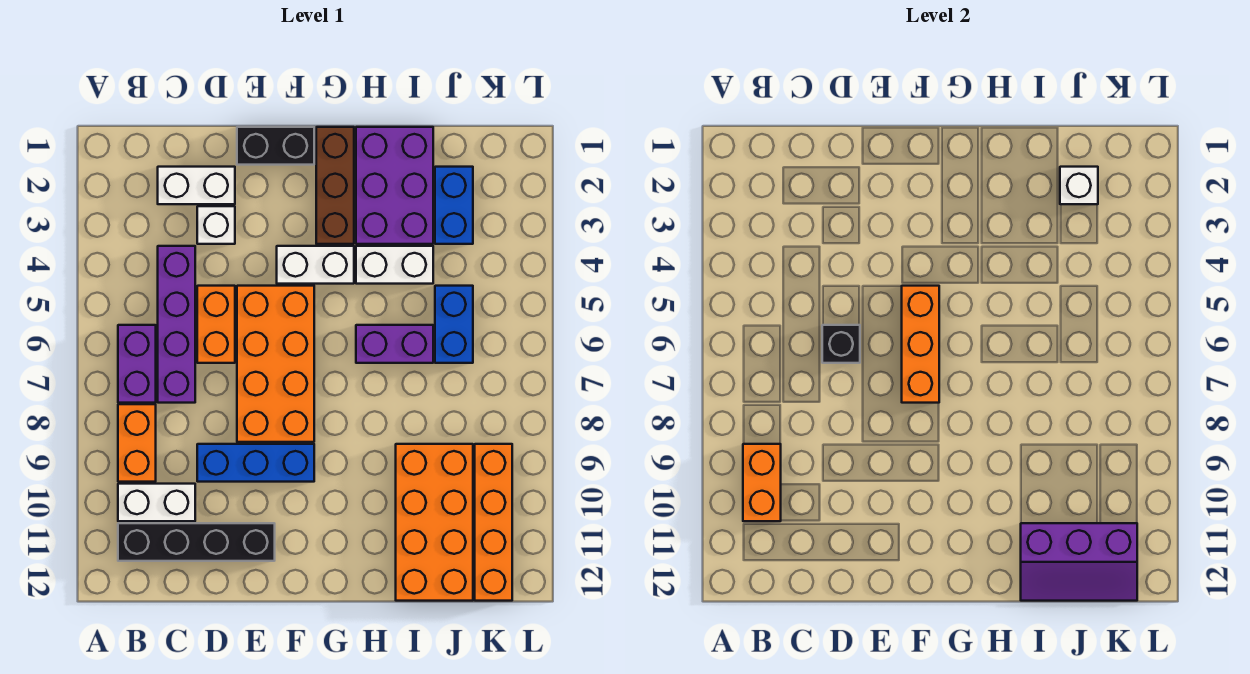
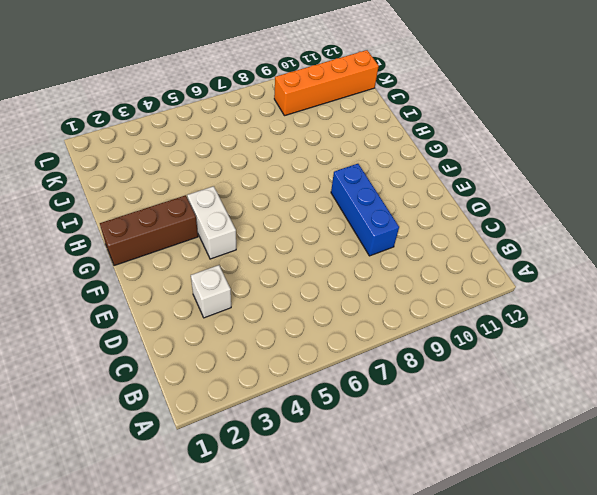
none -> purple 1x2 brick [118,325,156,403]
none -> orange 1x2 brick [118,404,156,482]
none -> white 1x2 brick [118,484,195,521]

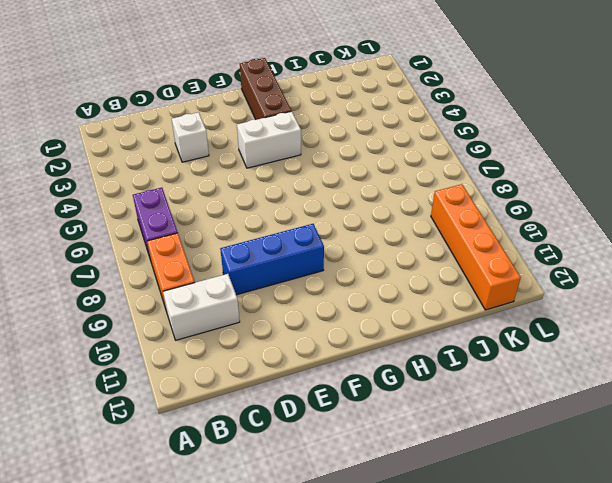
none -> black 1x4 brick [118,523,275,561]
none -> white 1x2 brick [158,167,235,204]
none -> purple 1x4 brick [158,246,195,403]

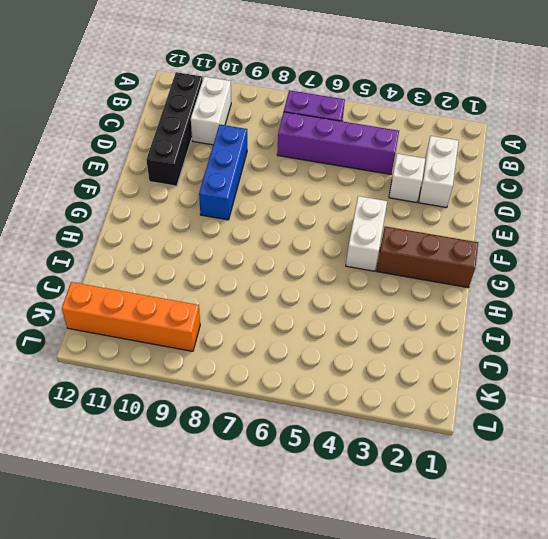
none -> orange 1x2 brick [118,404,156,482]
none -> orange 1x2 brick [197,286,235,363]
none -> black 1x2 brick [237,127,314,165]

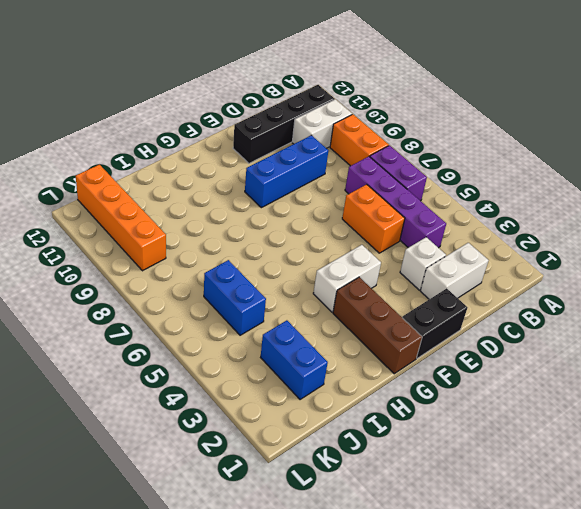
none -> orange 2x4 brick [237,286,314,442]
none -> purple 2x3 brick [356,127,433,244]
none -> white 1x2 brick [356,246,433,284]

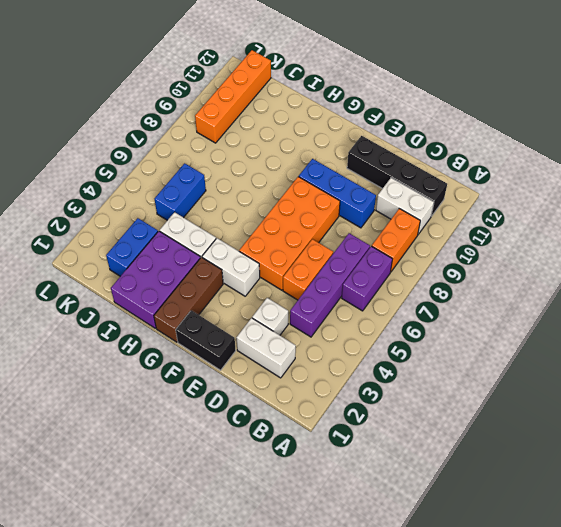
none -> purple 1x2 brick [356,325,433,363]
none -> orange 2x4 brick [396,444,473,601]
none -> orange 1x2 brick [743,444,781,521]

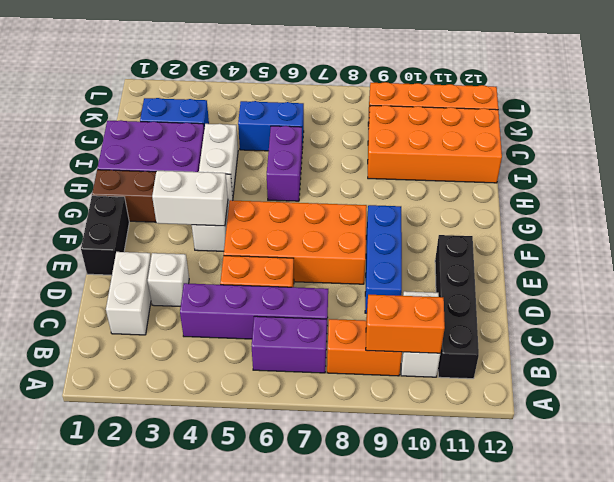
white 1x2 brick [152,171,228,226] -> none
none -> black 1x1 brick [822,325,860,363]
none -> orange 1x3 brick [902,286,939,403]
none -> purple 2x3 slope [1021,523,1137,601]

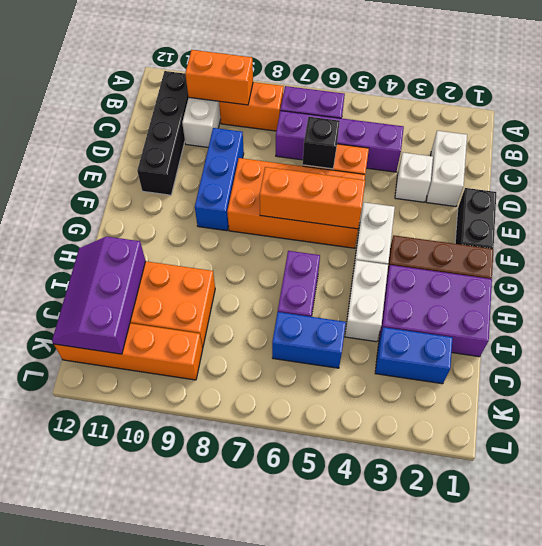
none -> white 1x1 brick [1060,167,1098,204]

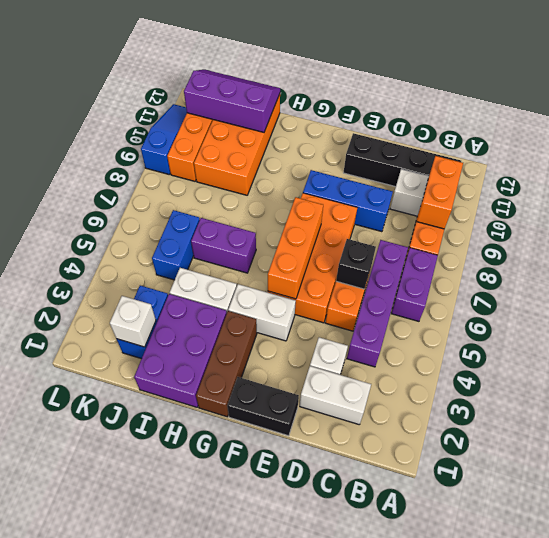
blue 1x3 slope [141,104,187,175] -> none

